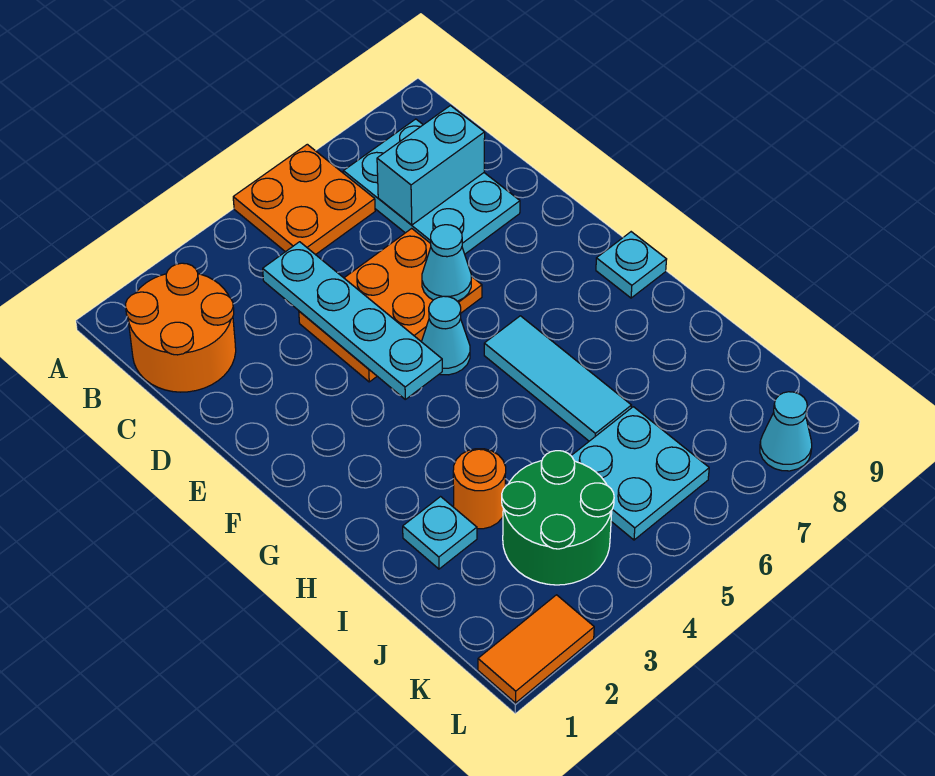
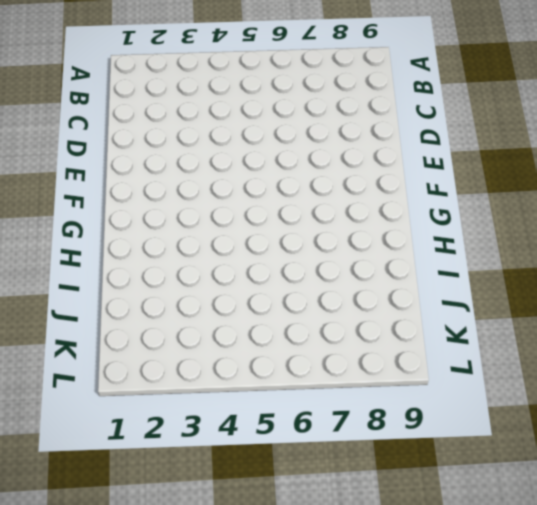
none -> orange 2x2 plate [233,144,375,255]
none -> orange 2x2 round brick [126,263,236,392]
none -> cyan 2x3 plate [343,119,520,254]

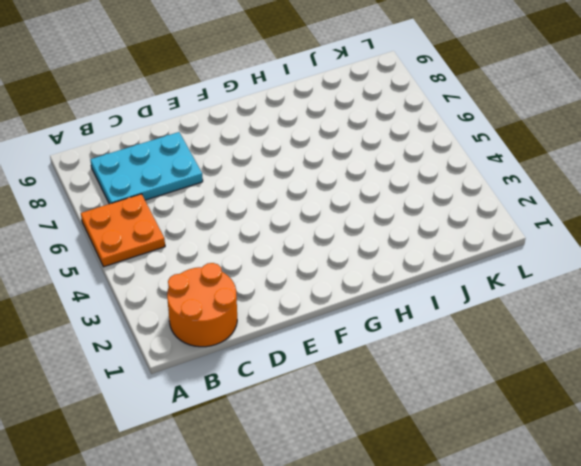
none -> orange 2x3 plate [299,228,482,382]
none -> cyan 1x1 cone [422,296,470,375]
none -> cyan 1x3 tile [484,316,631,441]

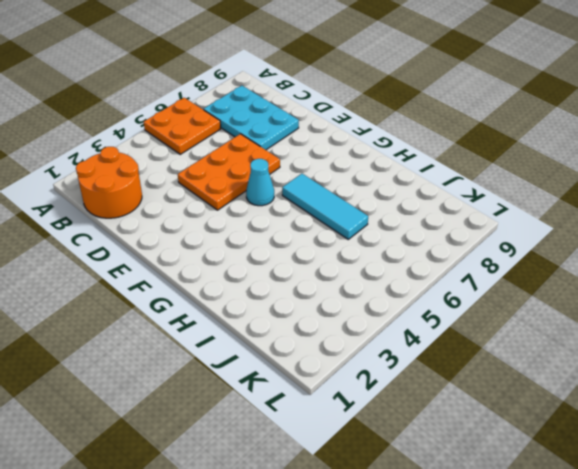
none -> cyan 1x1 plate [596,232,667,298]
none -> cyan 1x1 plate [403,497,477,569]
none -> orange 1x1 round brick [453,449,506,529]

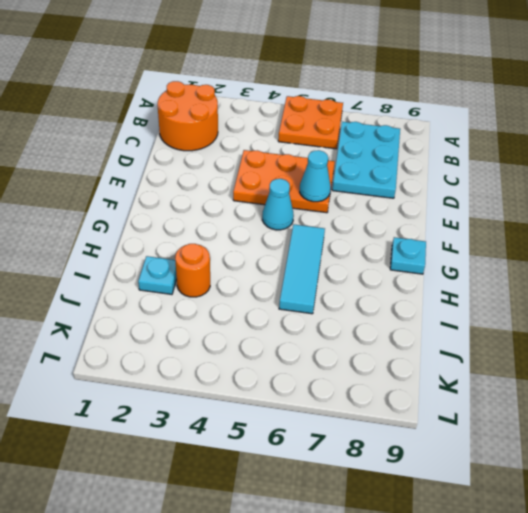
none -> green 2x2 round brick [502,451,614,585]
none -> cyan 2x2 plate [571,407,709,540]
none -> orange 1x2 tile [478,595,594,703]

